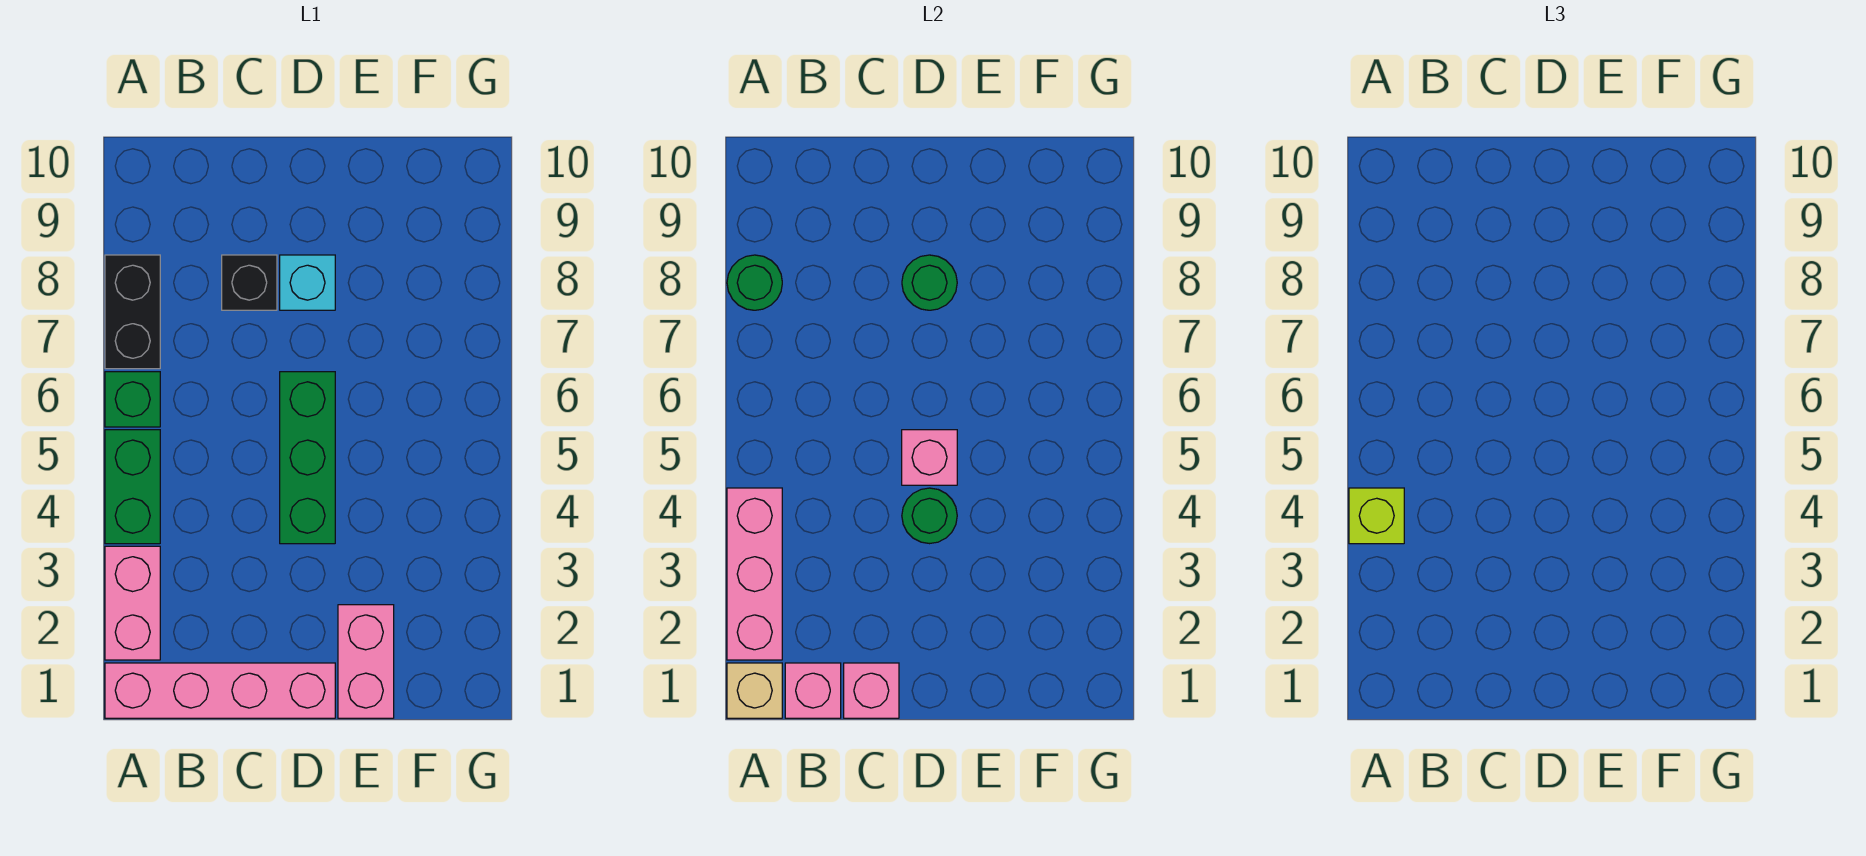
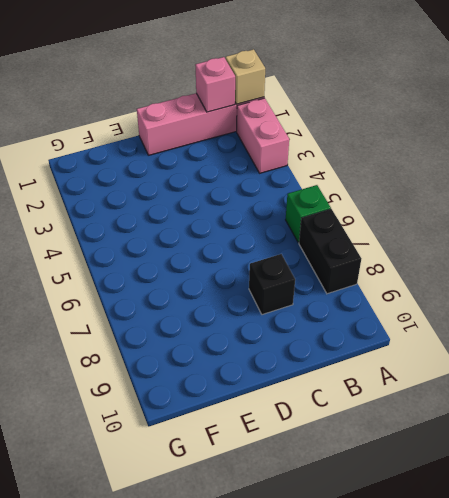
none -> green 1x2 brick [105,430,160,544]
none -> green 1x3 brick [280,372,335,544]
none -> cyan 1x1 brick [280,255,335,310]

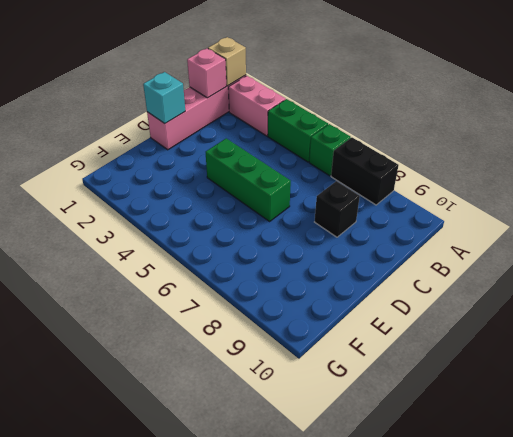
cyan 1x1 brick [143,72,185,123] -> cyan 1x1 brick moved to [280,255,335,310]
none -> pink 1x2 brick [338,605,394,718]
none -> pink 1x3 brick [727,488,782,660]
none -> green 1x1 round brick [727,255,782,310]

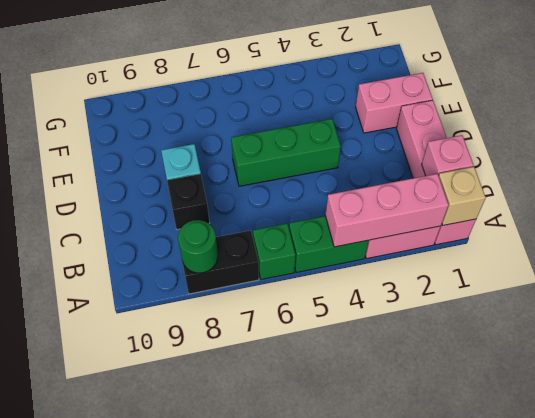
none -> pink 1x1 brick [844,663,899,718]
none -> green 1x1 round brick [902,488,957,544]
none -> pink 1x1 brick [902,430,957,485]

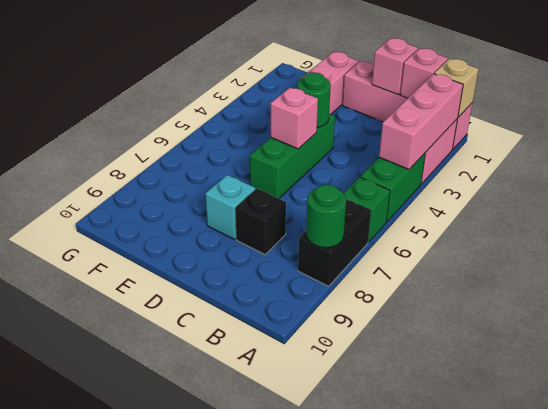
none -> green 1x1 round brick [902,255,957,310]
none -> lime 1x1 brick [1349,488,1404,544]

